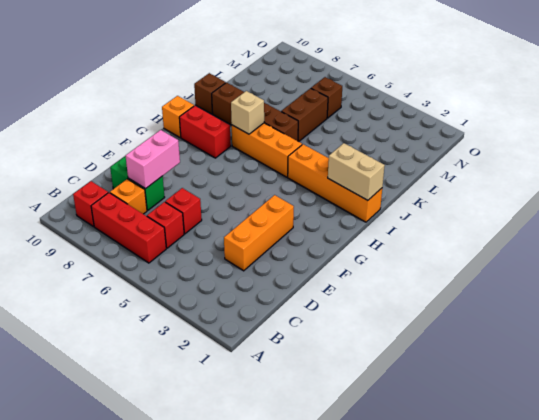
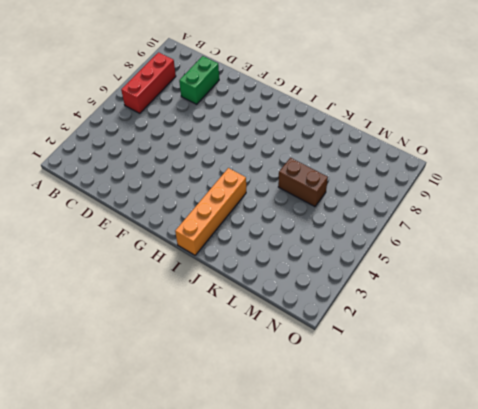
none -> red 1x1 brick [73,181,108,227]
none -> red 1x1 brick [147,202,184,248]
none -> orange 1x1 brick [110,179,147,214]

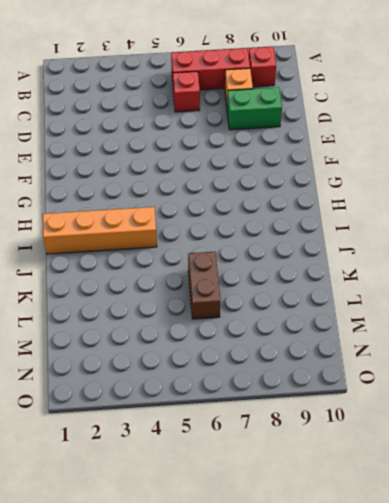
none -> orange 1x3 brick [224,195,294,271]
none -> red 1x1 brick [165,188,202,234]
none -> red 1x2 brick [179,106,231,158]

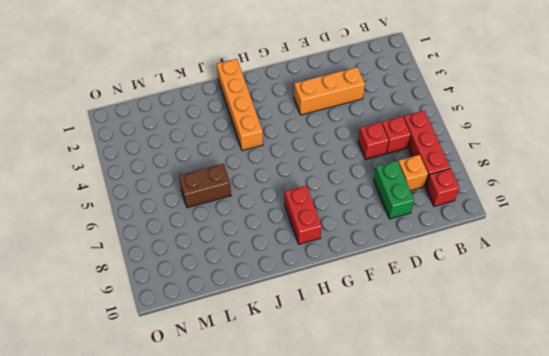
none -> orange 1x1 brick [162,96,194,138]
none -> orange 1x3 brick [232,123,302,177]
none -> brown 1x4 brick [212,82,298,141]

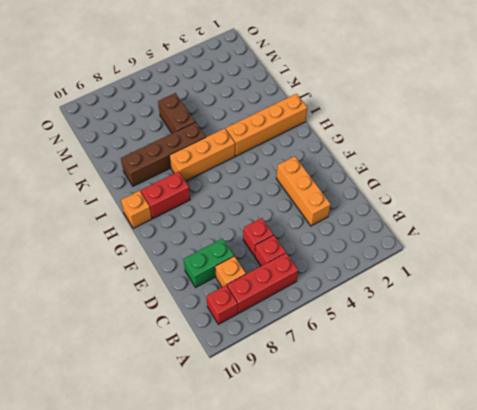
none -> brown 1x1 brick [194,73,226,114]
none -> brown 1x1 brick [311,77,342,118]
none -> pink 1x2 brick [126,130,180,189]

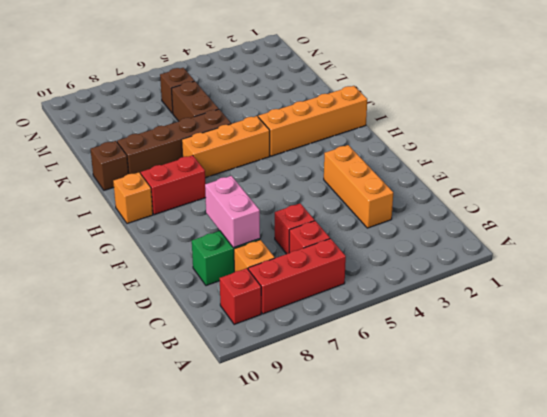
none -> tan 1x2 brick [328,143,385,200]
none -> tan 1x1 brick [231,91,264,134]

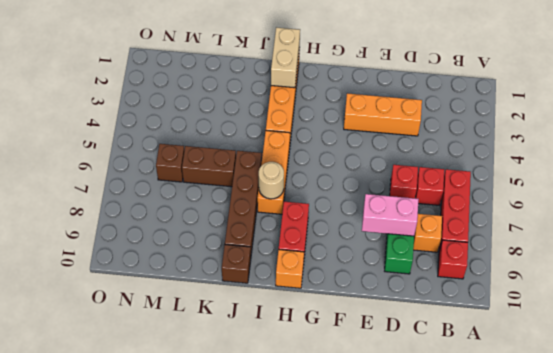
tan 1x1 round brick [259,162,284,199] -> tan 1x1 brick [231,91,264,134]

